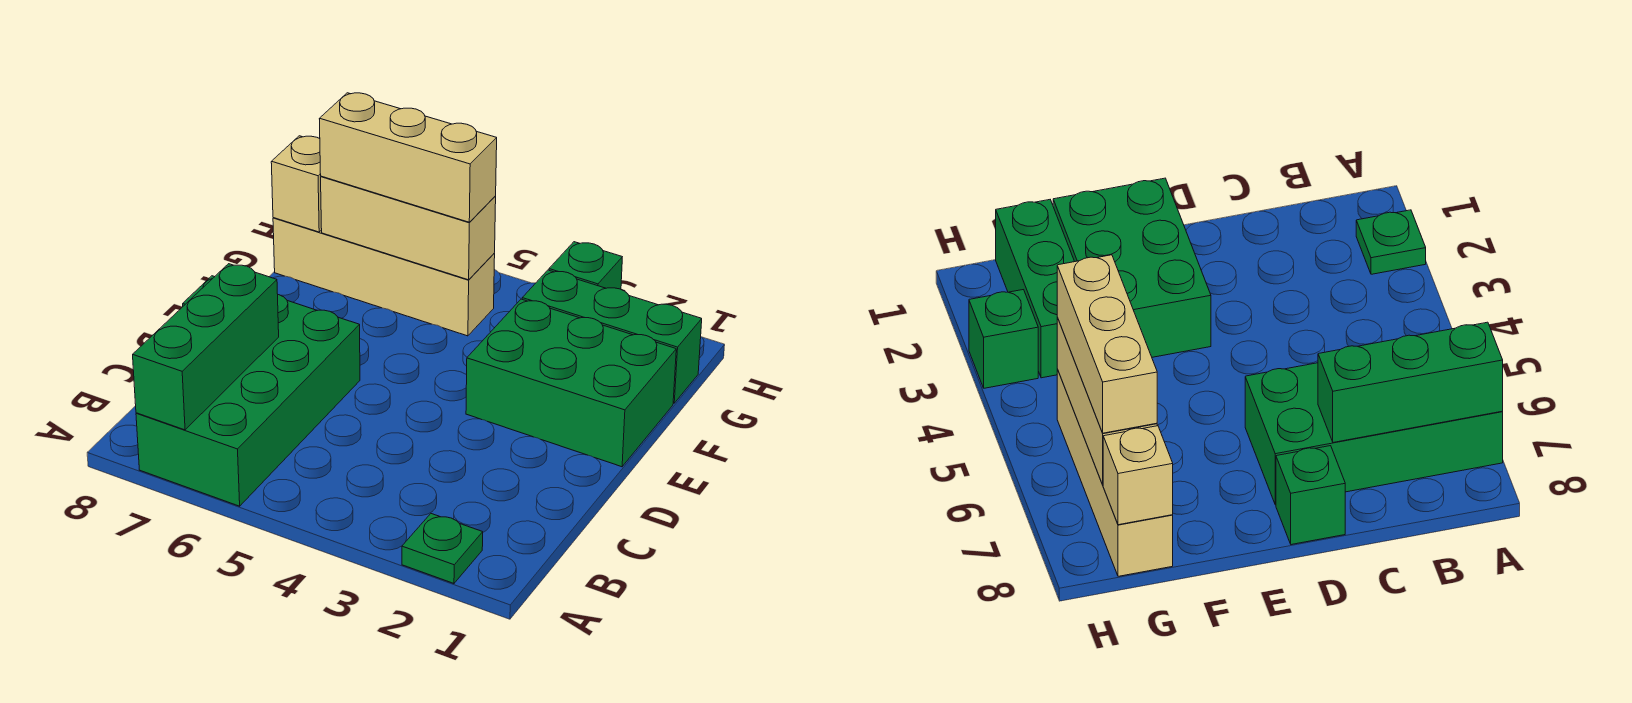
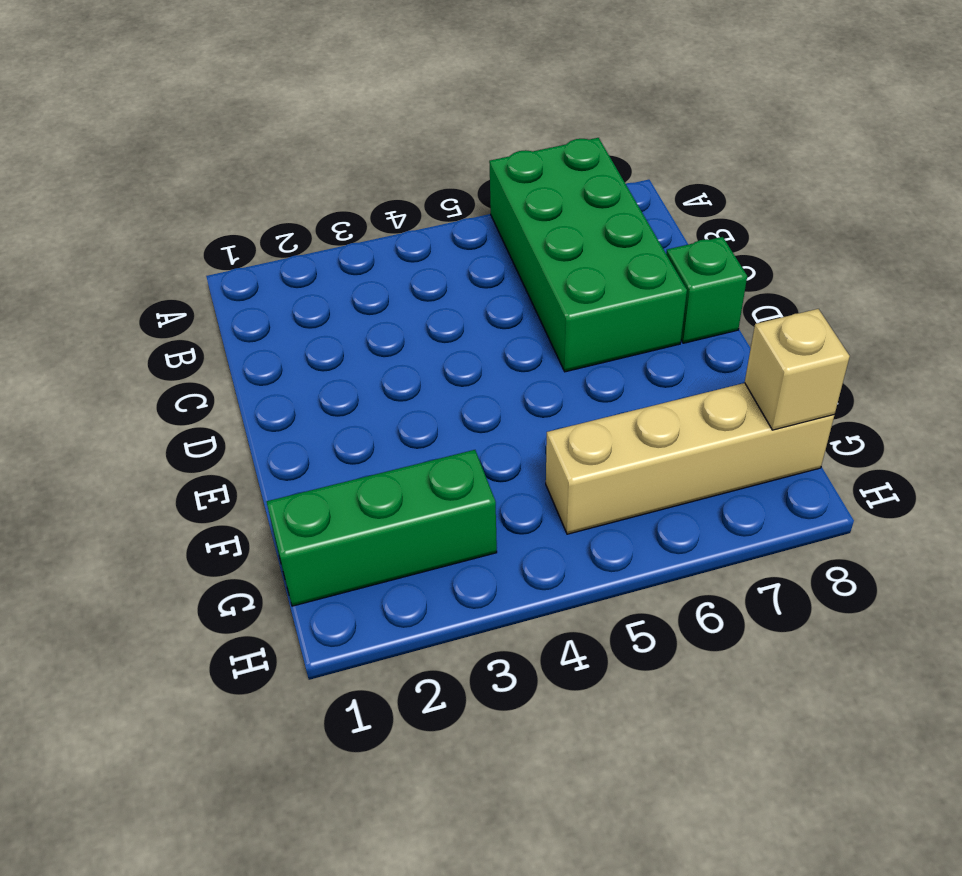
none -> green 1x1 plate [402,514,483,583]
none -> green 2x3 brick [466,299,676,467]

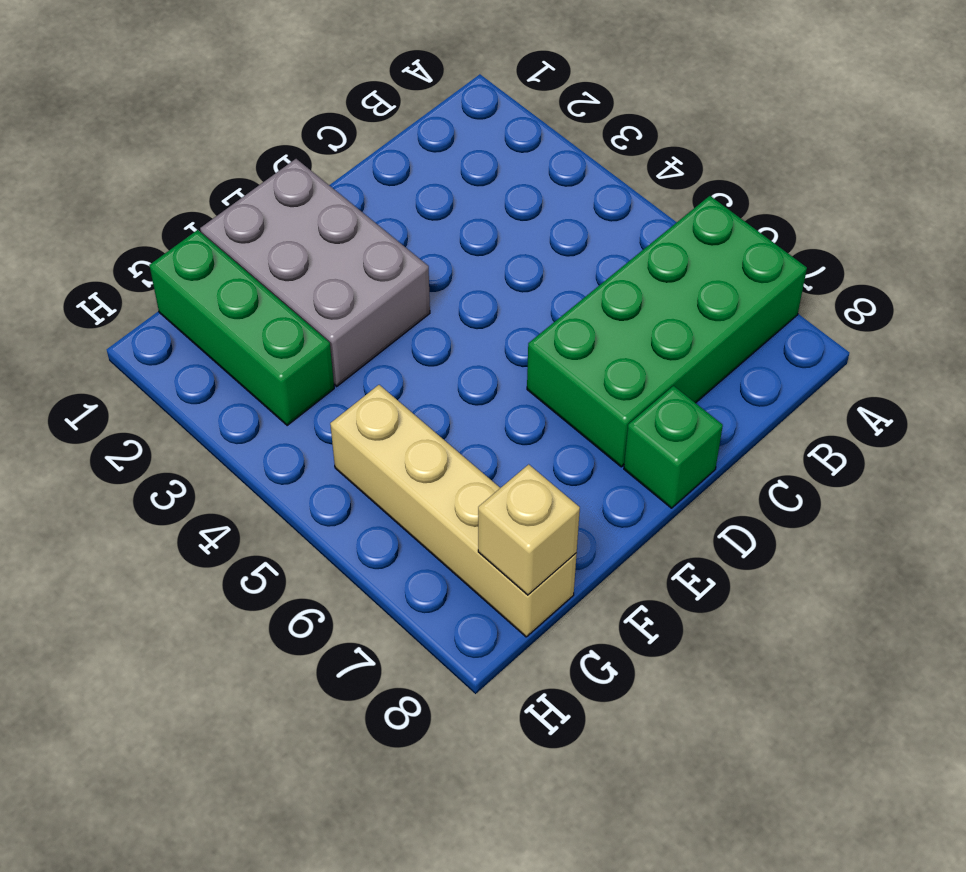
grey 2x3 brick [200,159,430,386] -> green 2x3 brick [466,299,676,467]
none -> green 1x1 plate [402,514,483,583]
none -> green 1x1 brick [549,242,622,289]

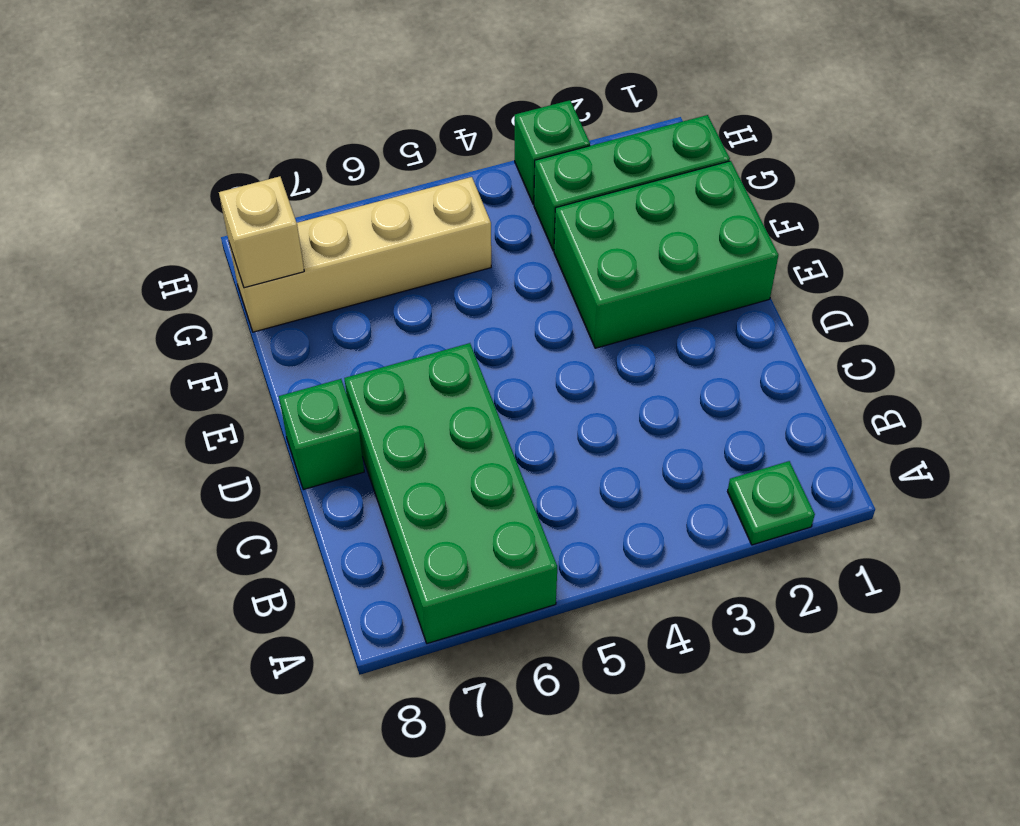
none -> green 1x3 brick [133,264,279,430]
none -> tan 1x3 brick [321,176,496,280]

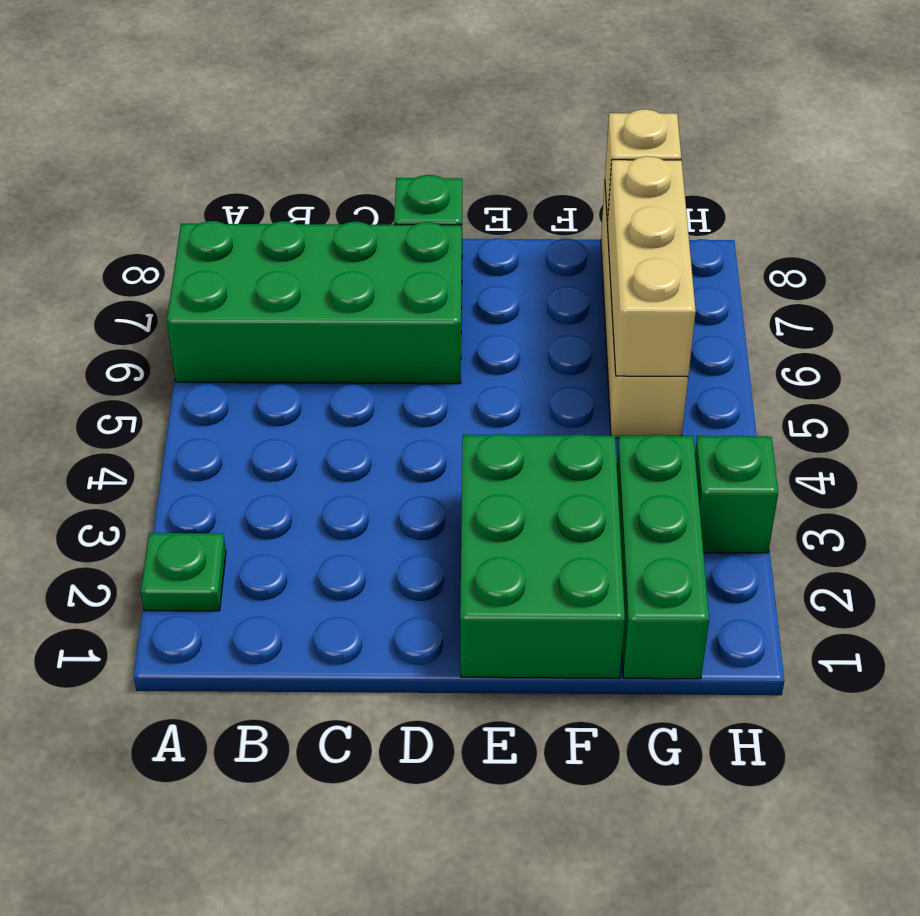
none -> green 1x3 brick [133,264,279,430]
none -> tan 1x3 brick [319,93,497,222]

